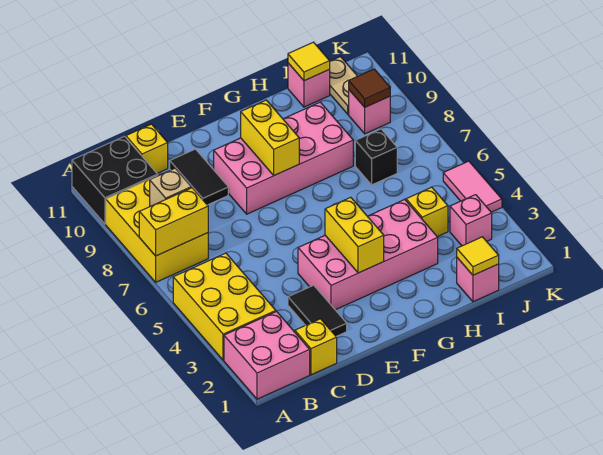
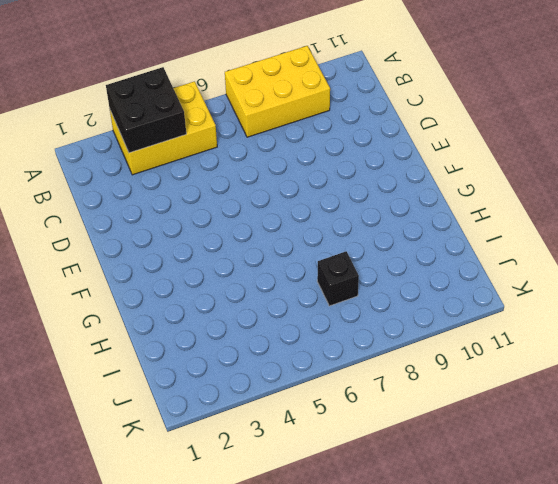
black 2x2 brick [106,67,186,153] -> black 2x2 brick moved to [72,136,158,224]
none -> pink 2x2 brick [224,311,310,399]
none -> yellow 1x1 brick [295,319,337,375]
none -> yellow 1x1 brick [126,124,168,173]

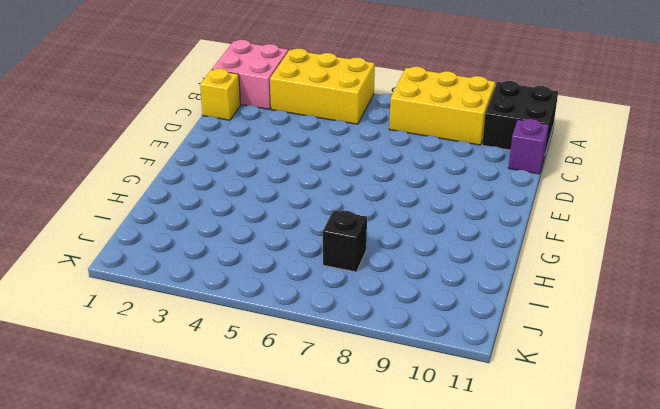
purple 1x1 brick [508,119,549,174] -> yellow 1x1 brick [126,124,168,173]
none -> black 1x2 tile [288,285,347,336]
none -> black 1x2 tile [170,149,228,205]
none -> pink 2x4 brick [298,199,438,310]

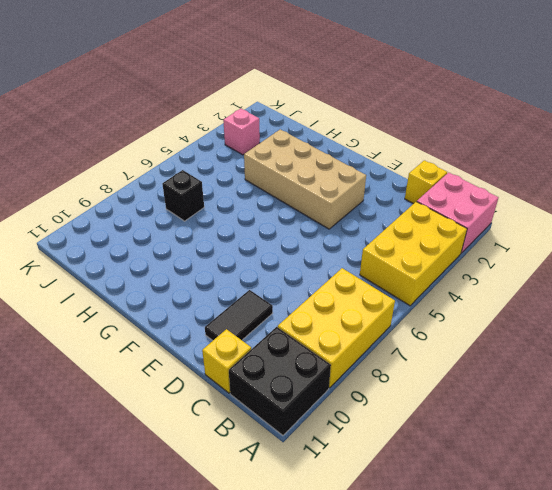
tan 2x4 brick [244,129,366,229] -> pink 2x4 brick [298,199,438,310]
none -> black 1x2 tile [288,285,347,336]
none -> pink 2x4 brick [214,102,353,214]
none -> pink 1x1 brick [457,258,499,302]

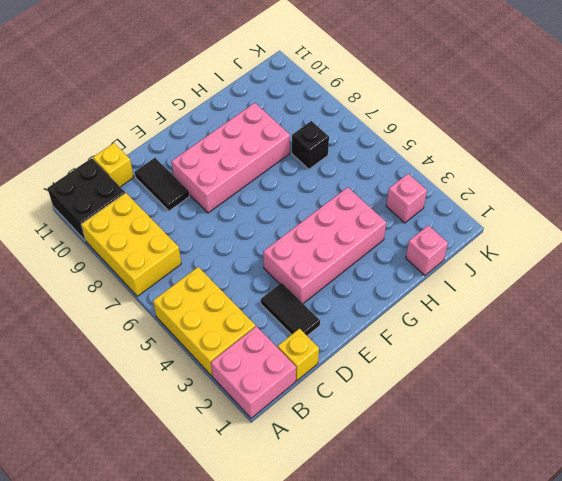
none -> yellow 1x1 brick [406,187,448,237]
none -> pink 1x1 brick [288,63,330,107]
none -> pink 1x1 brick [349,90,390,134]

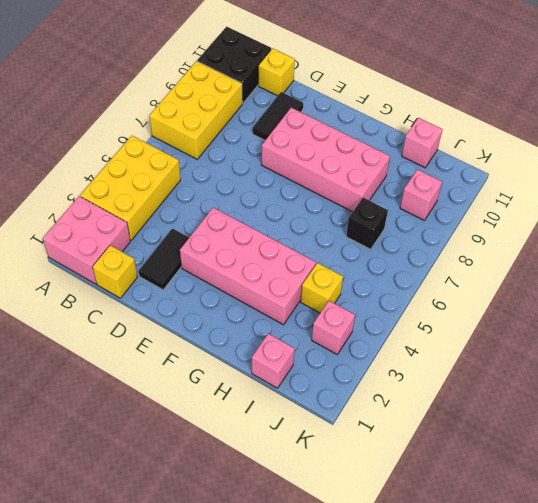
none -> tan 1x2 plate [329,57,357,114]
none -> pink 1x2 tile [443,161,502,212]
none -> yellow 1x2 brick [139,188,208,256]

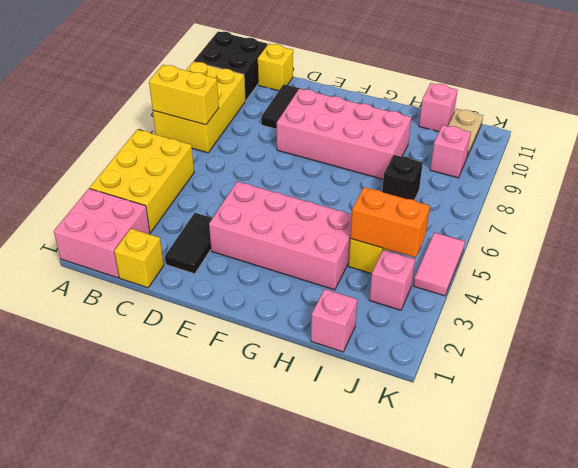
orange 1x2 brick [350,187,430,258] -> none
none -> tan 1x1 brick [150,168,191,206]
none -> yellow 1x2 brick [325,197,384,273]
none -> yellow 1x2 brick [241,100,299,175]

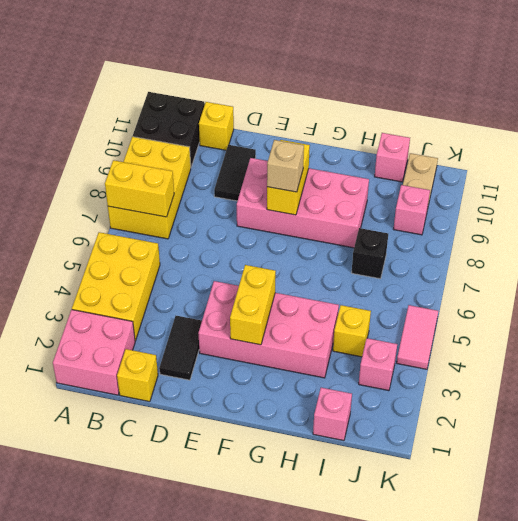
tan 1x1 brick [267,140,304,192] -> tan 1x1 brick moved to [150,168,191,206]
none -> yellow 1x1 tile [457,237,499,275]
none -> yellow 1x1 tile [288,42,330,81]
none -> brown 1x1 tile [349,69,390,107]

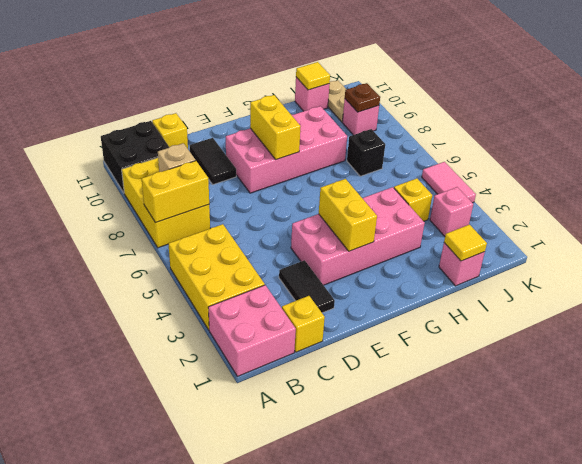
brown 1x1 plate [345,83,380,112] -> brown 1x1 tile [349,69,390,107]

